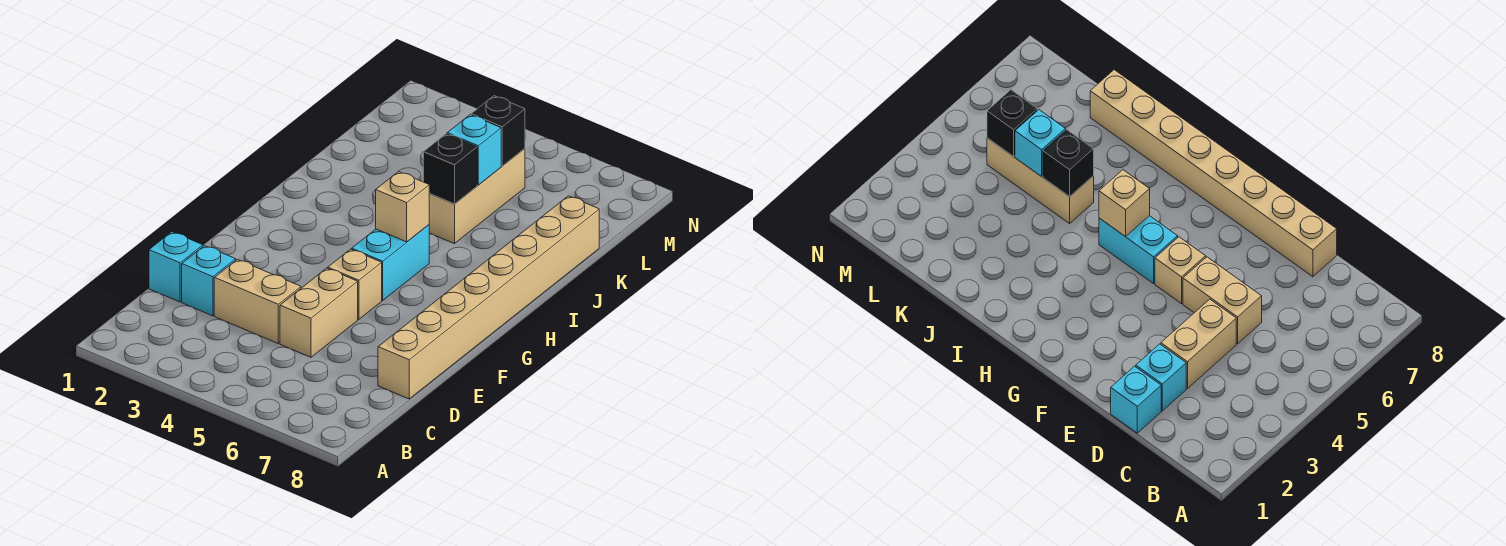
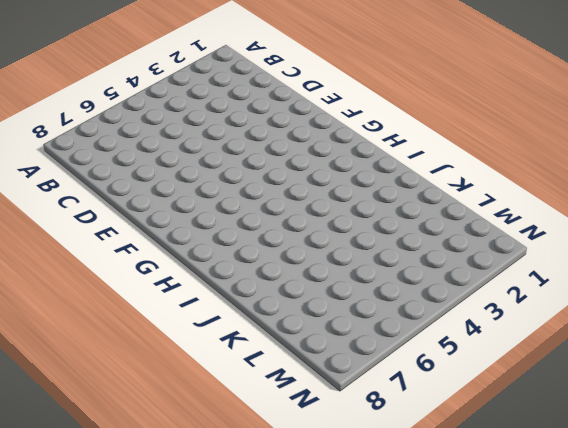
none -> cyan 1x1 brick [149,232,203,302]
none -> cyan 1x1 brick [182,246,236,316]
none -> tan 1x2 brick [214,259,301,343]

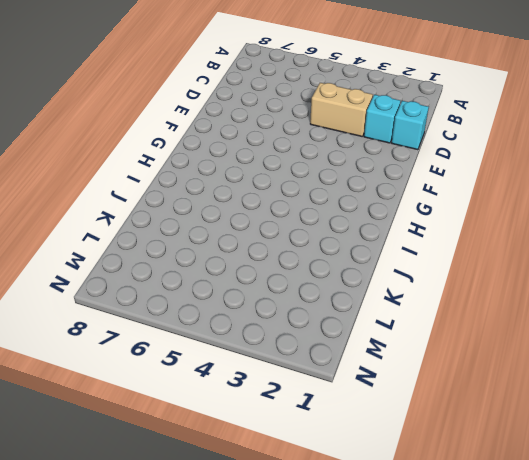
none -> tan 1x2 brick [280,268,358,357]
none -> tan 1x8 brick [378,196,599,399]
none -> tan 1x1 brick [328,249,382,319]

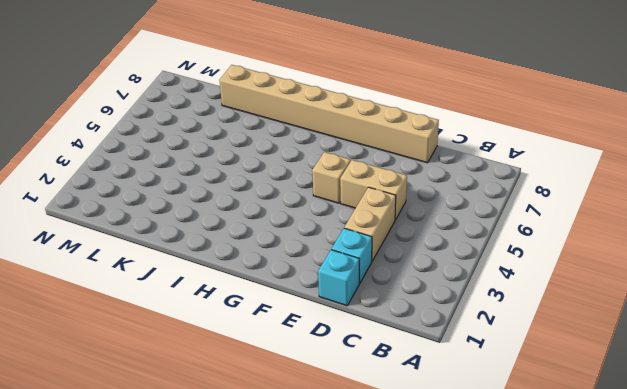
none -> cyan 1x2 brick [352,225,429,300]
none -> tan 1x3 brick [429,149,525,244]
none -> tan 1x1 brick [376,172,429,242]

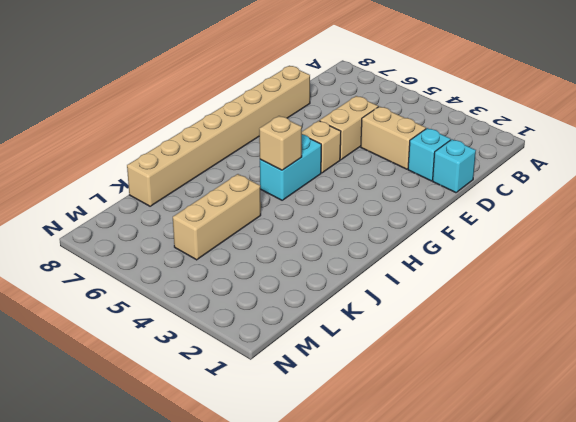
none -> black 1x1 brick [423,134,477,204]
none -> cyan 1x1 brick [447,115,501,185]
none -> black 1x1 brick [471,96,525,166]

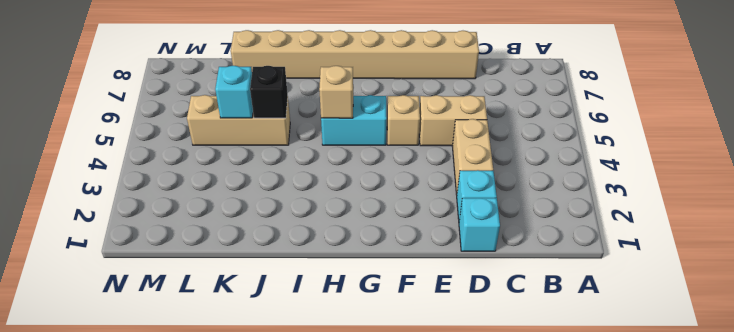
none -> black 1x1 brick [471,96,525,166]

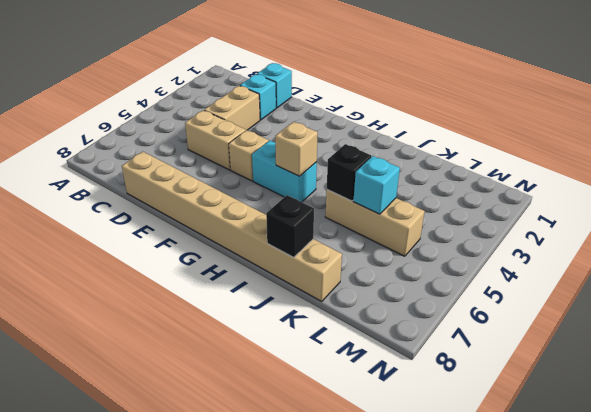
black 1x1 brick [266,195,314,258] -> black 1x1 brick moved to [471,96,525,166]

